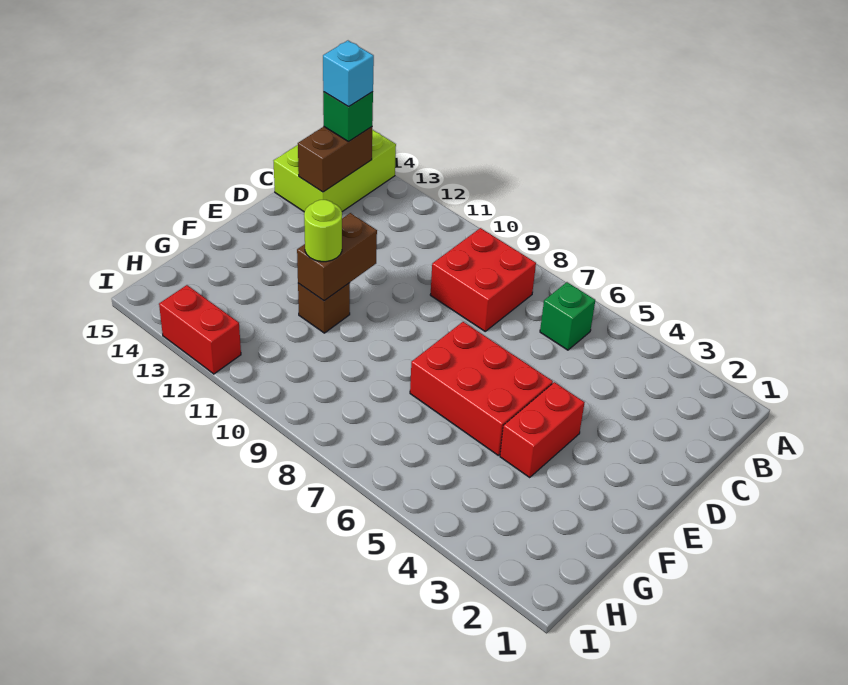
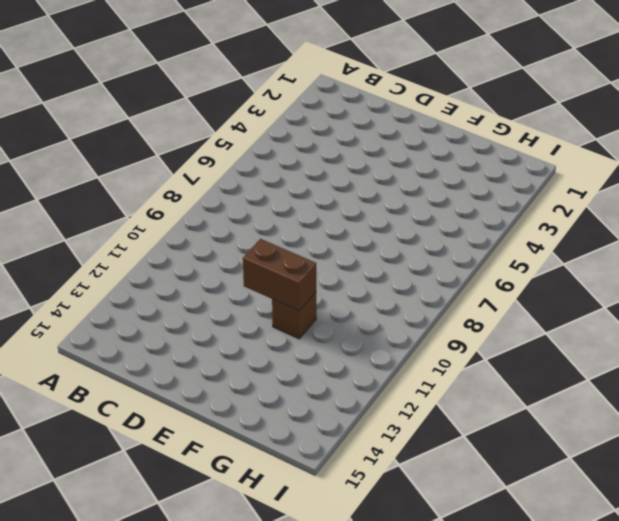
none -> lime 2x3 brick [274,130,396,212]
none -> green 1x1 brick [540,282,595,350]
none -> red 2x2 brick [430,228,536,331]

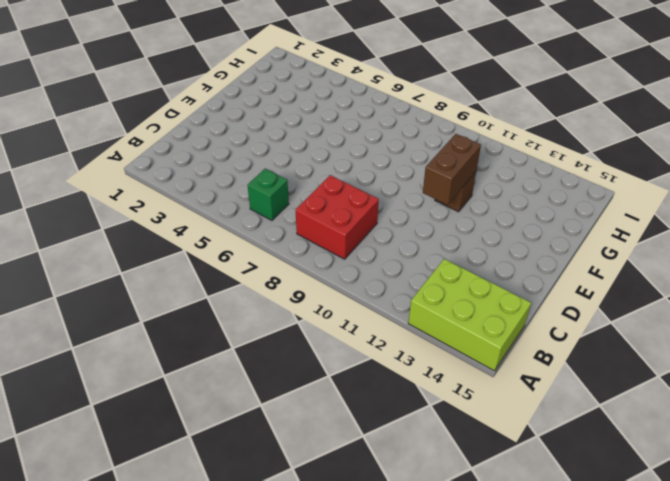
lime 2x3 brick [408,259,531,371] -> lime 2x3 brick turned to [274,130,396,212]
none -> red 1x2 brick [500,382,585,477]
none -> red 2x3 brick [410,322,553,455]
none -> red 1x2 brick [159,285,241,374]

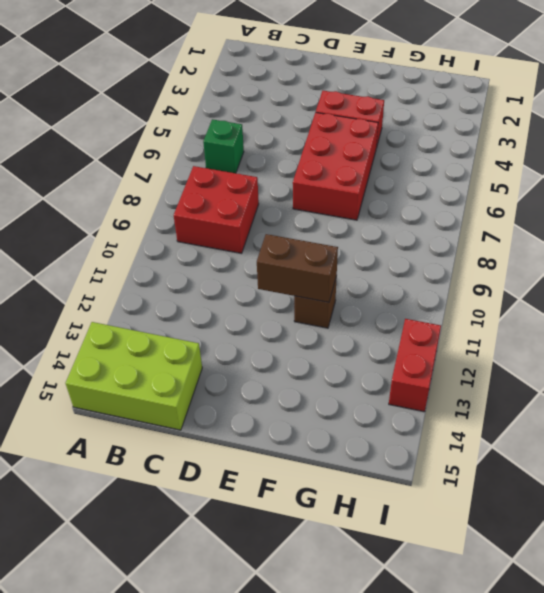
none -> brown 1x2 brick [298,127,372,192]
none -> green 1x1 brick [323,92,373,141]
none -> lime 1x1 round brick [304,200,342,262]

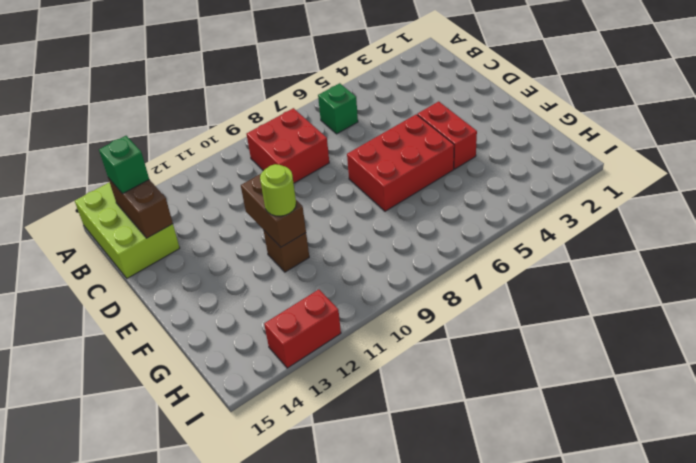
none -> cyan 1x1 brick [323,41,374,107]

